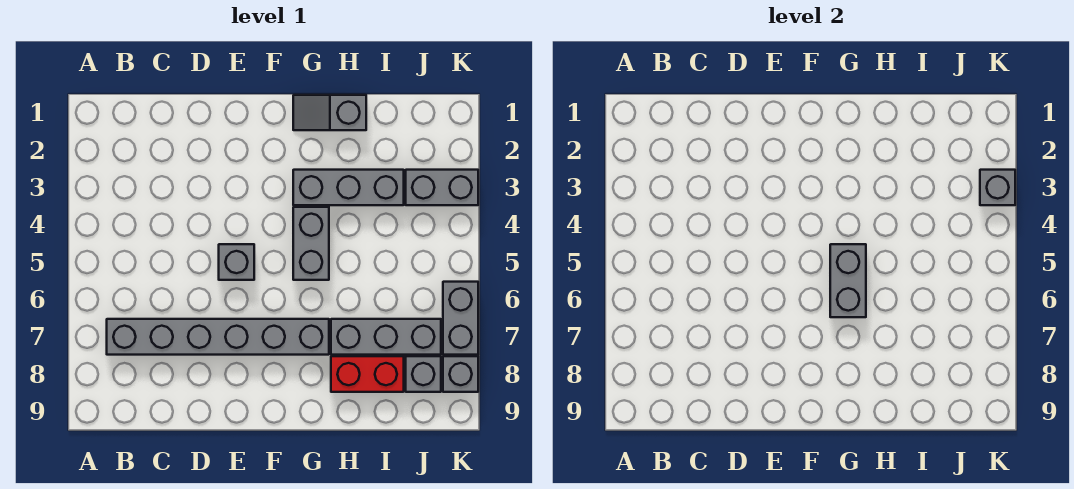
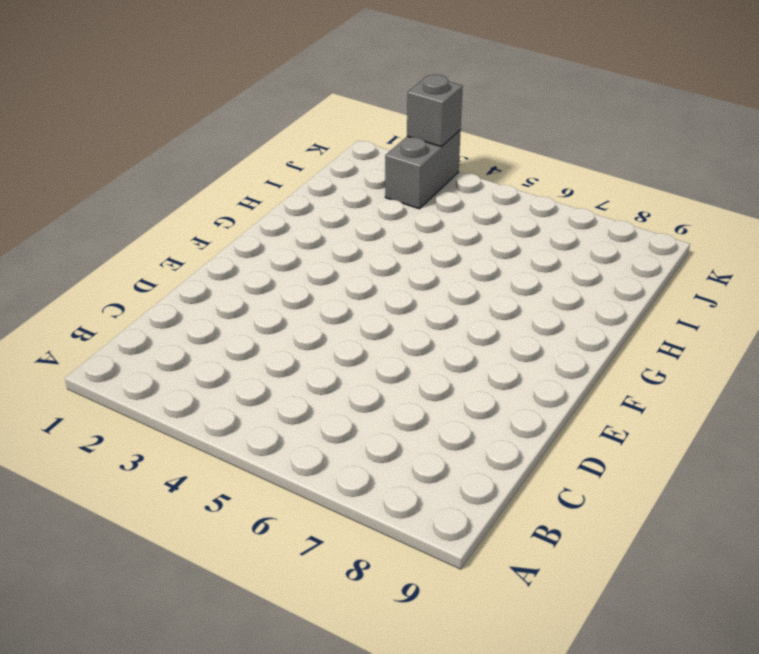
none -> grey 1x6 brick [107,319,329,355]
none -> grey 1x1 brick [219,244,254,280]
none -> grey 1x2 slope [293,95,366,130]

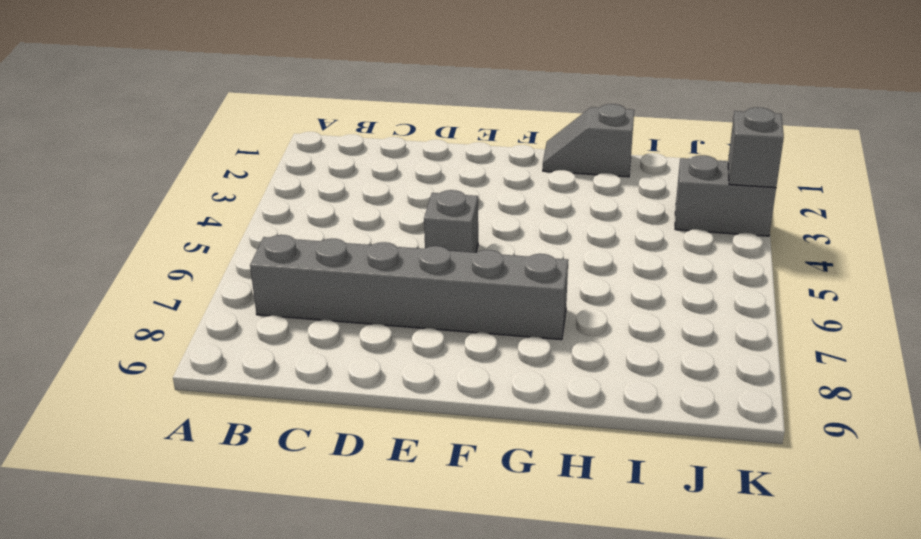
none -> grey 1x3 brick [293,170,404,205]
none -> grey 1x2 brick [293,207,329,280]
none -> grey 1x3 brick [331,319,441,355]

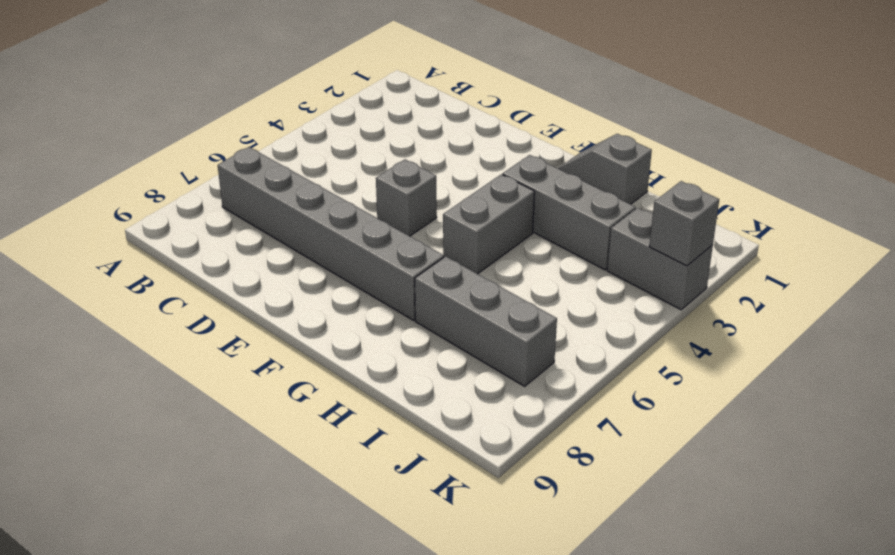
none -> red 1x2 brick [331,356,404,392]
none -> grey 1x1 brick [406,356,441,392]
none -> grey 1x2 brick [443,282,478,355]

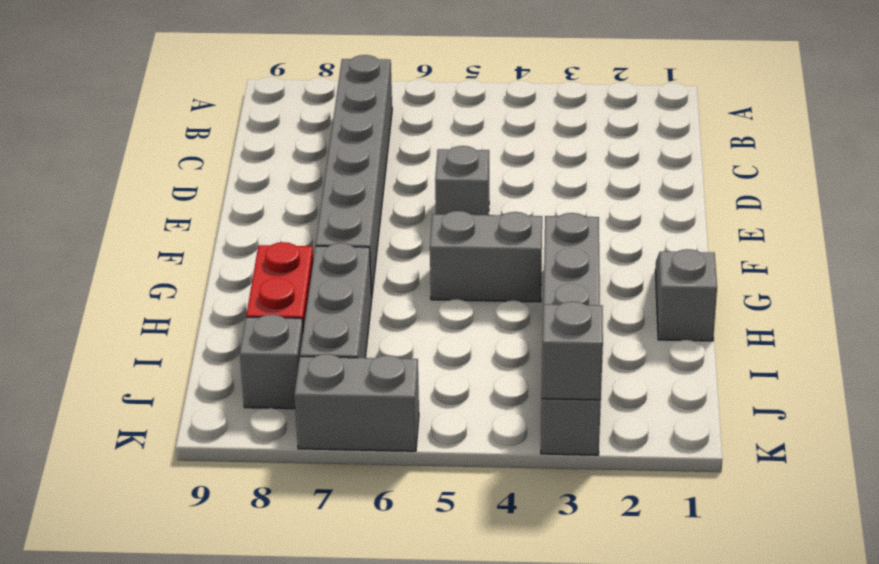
none -> grey 1x1 brick [443,356,478,392]
none -> grey 1x2 brick [830,244,866,317]

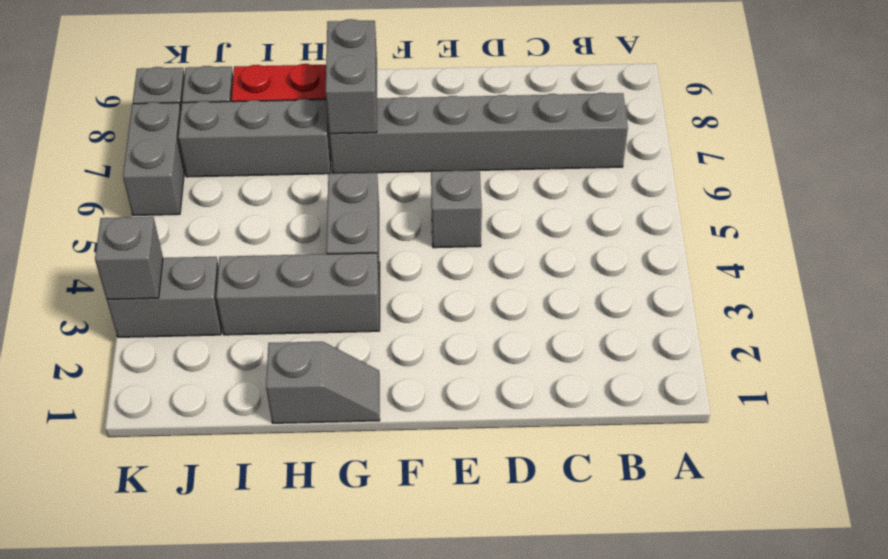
grey 1x2 brick [325,19,377,134] -> grey 1x2 brick moved to [830,244,866,317]

